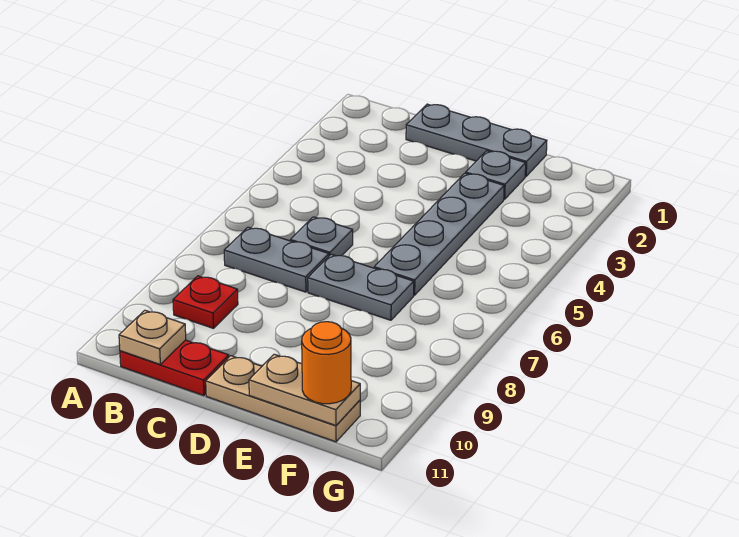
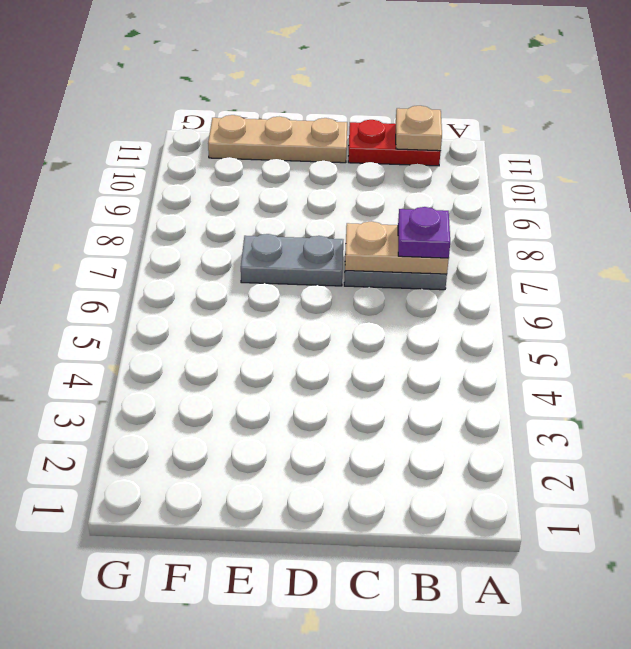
tan 1x2 plate [345,221,449,274] -> tan 1x2 plate moved to [249,354,360,426]
purple 1x1 plate [398,207,450,258] -> none
none -> red 1x1 plate [173,276,238,328]
none -> grey 1x3 plate [406,104,547,176]
none -> grey 1x1 plate [290,217,353,256]

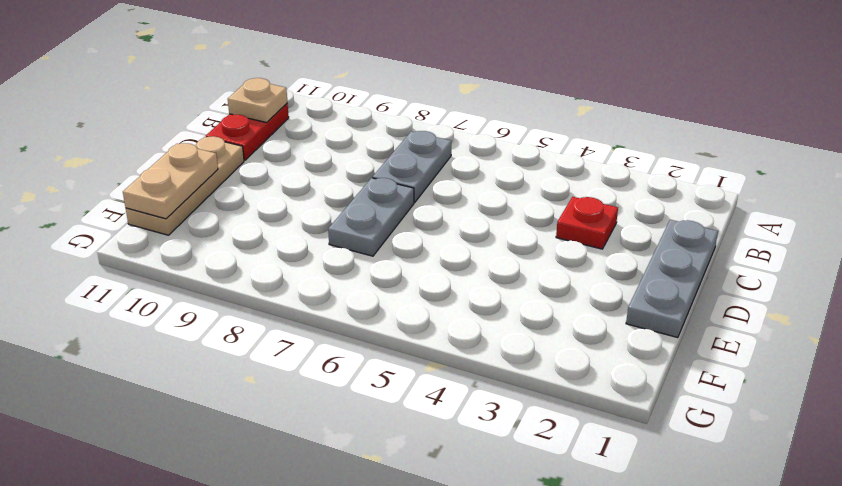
red 1x1 plate [556,197,618,249] -> red 1x1 plate moved to [173,276,238,328]
none -> grey 1x1 plate [290,217,353,256]
none -> grey 1x1 plate [466,151,526,199]
none -> grey 1x4 plate [374,173,504,295]

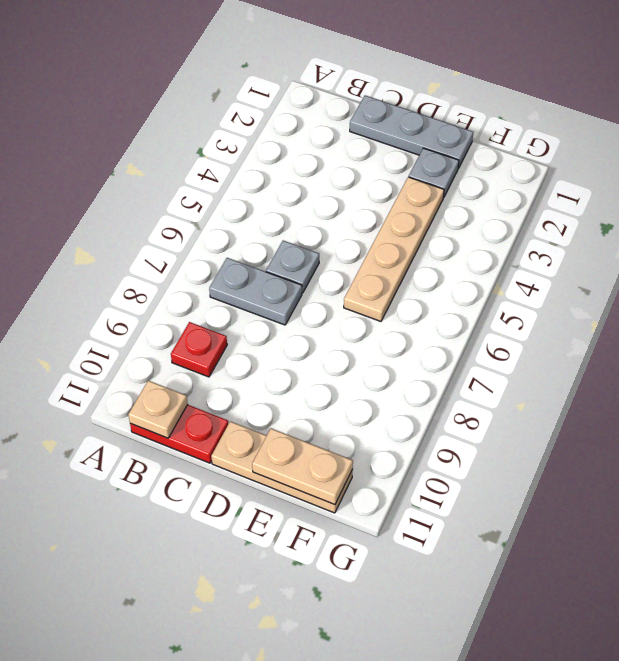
tan 1x4 plate [344,177,444,321] -> grey 1x4 plate [374,173,504,295]
none -> grey 1x2 plate [308,254,414,320]
none -> orange 1x1 round brick [302,322,351,404]

